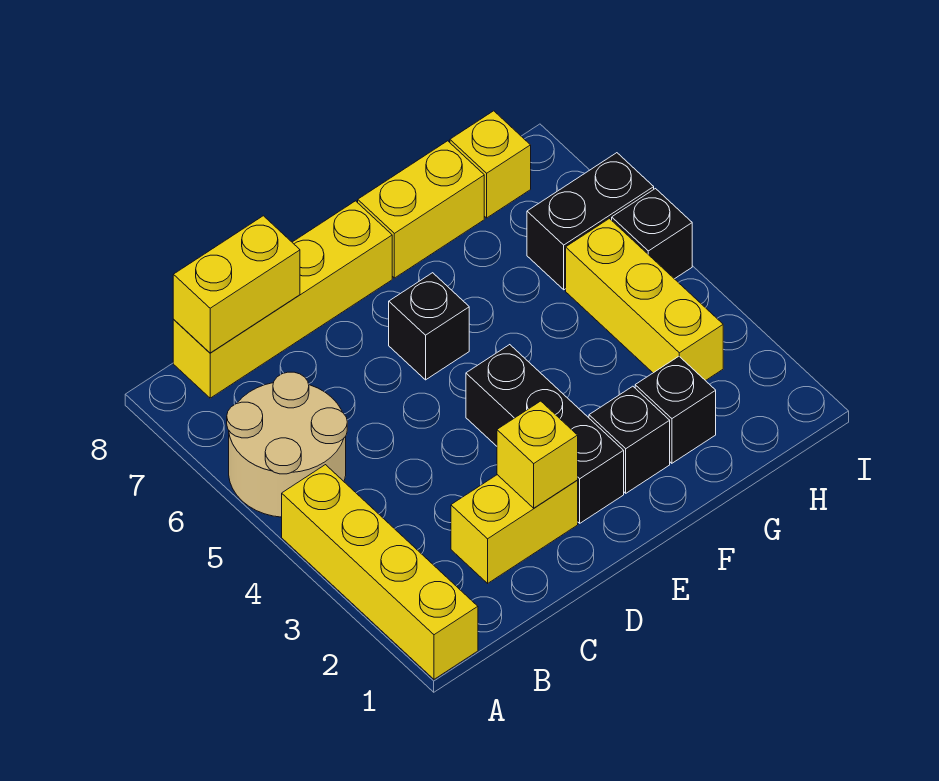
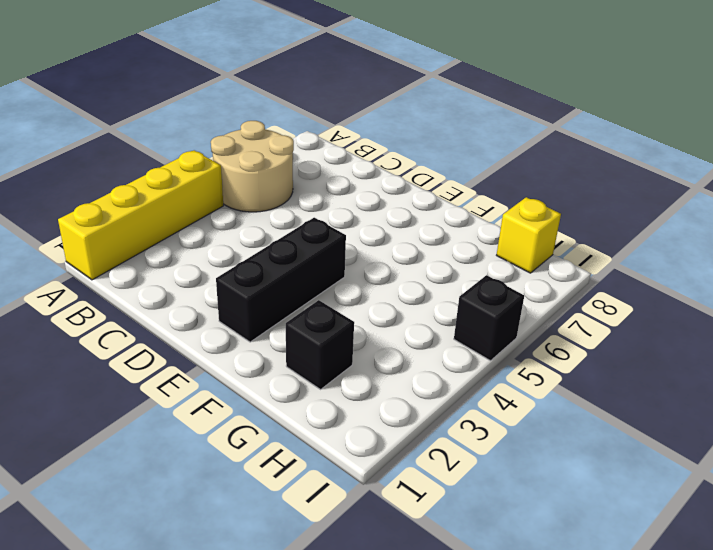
none -> yellow 1x4 brick [173,201,392,398]
none -> yellow 1x2 brick [451,475,578,583]
none -> black 1x1 brick [389,273,469,380]

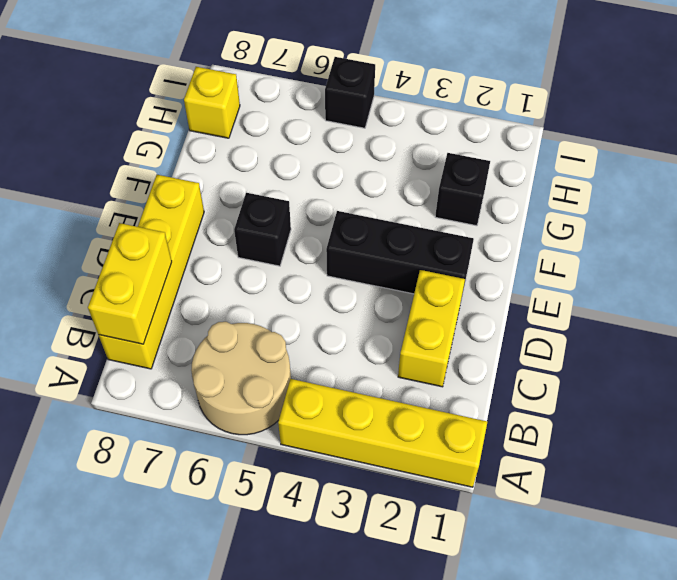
none -> black 1x1 brick [589,386,670,493]
none -> yellow 1x2 brick [358,141,484,278]
none -> yellow 1x3 brick [566,219,723,381]

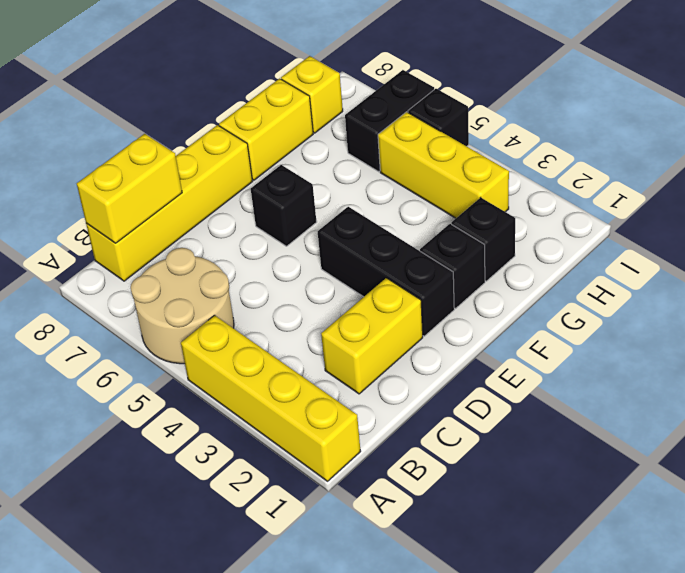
none -> yellow 1x1 brick [497,401,578,508]

